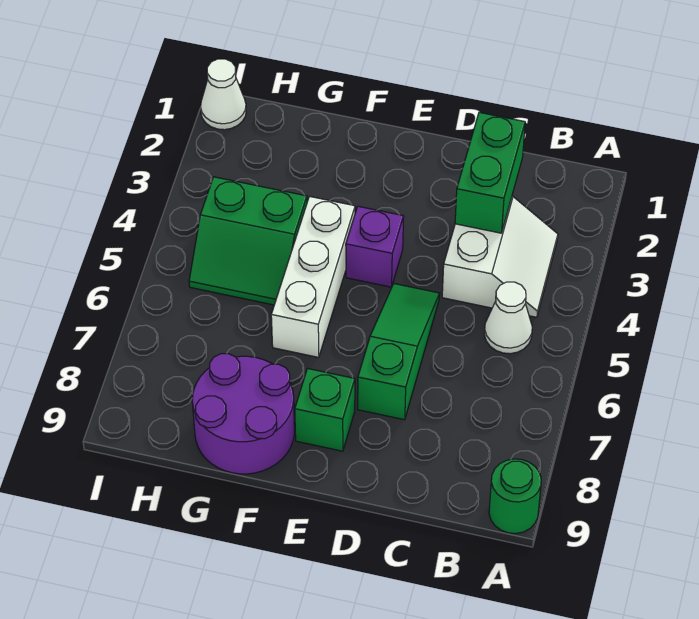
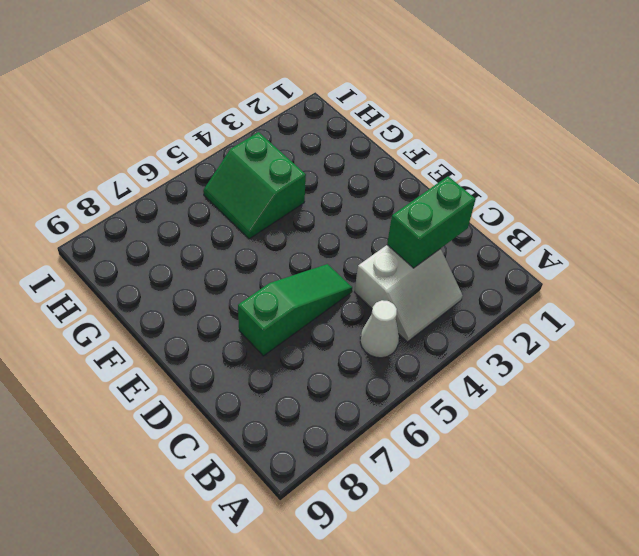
none -> green 1x1 round brick [489,459,541,534]
none -> purple 1x1 brick [346,206,404,287]

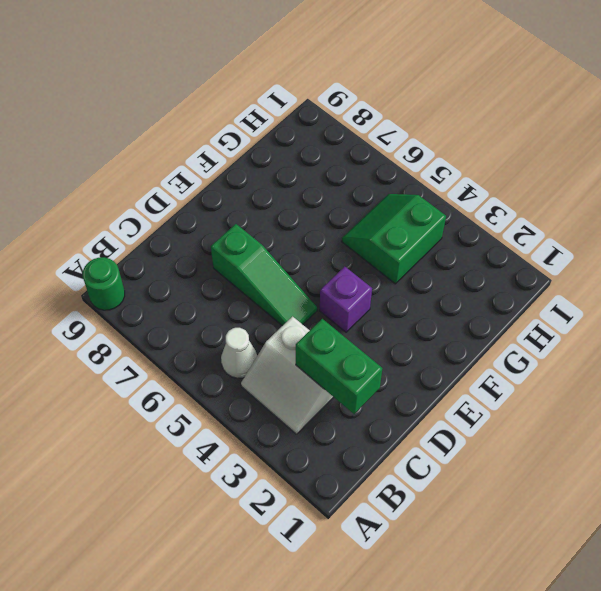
none -> green 1x1 brick [295,369,355,451]
none -> white 1x3 brick [271,197,355,357]

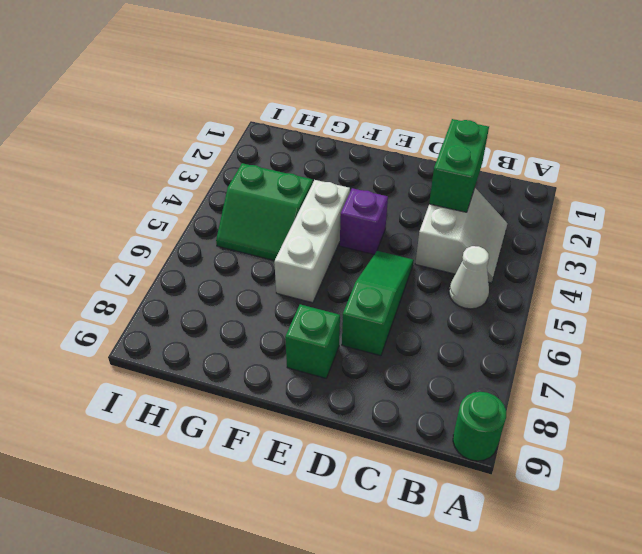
none -> purple 2x2 round brick [192,354,295,474]
none -> white 1x1 cone [201,59,246,130]

